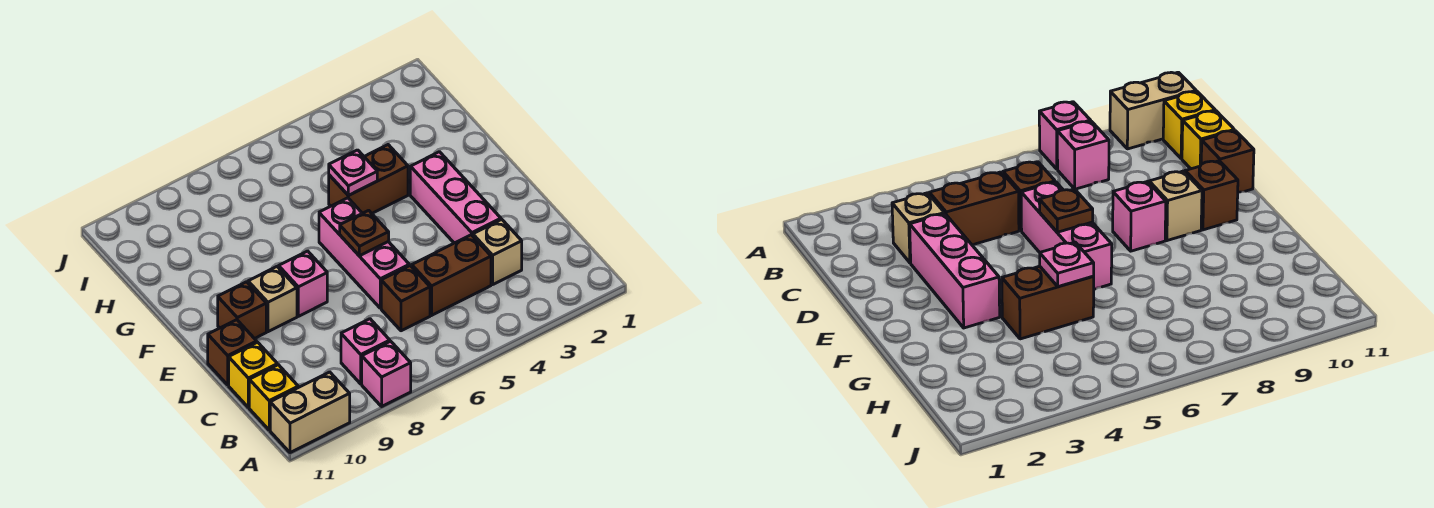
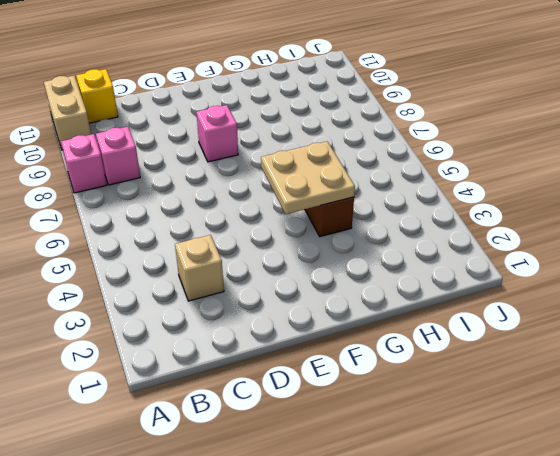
tan 2x2 plate [261,141,355,214] -> pink 1x1 plate [329,150,377,196]
none -> brown 1x2 brick [412,235,491,315]
none -> brown 1x1 brick [381,266,430,331]
none -> yellow 1x1 brick [229,342,277,408]

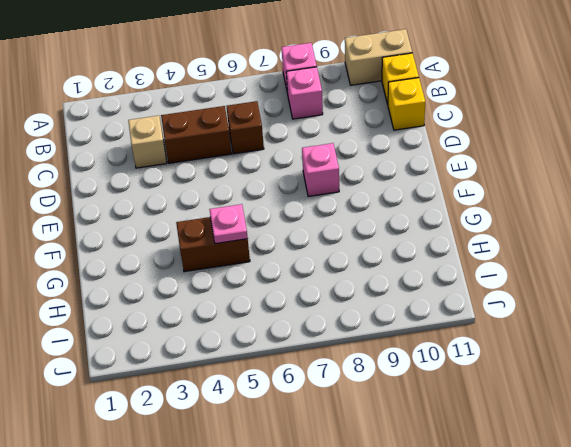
none -> pink 1x3 brick [410,152,501,243]
none -> pink 1x3 brick [319,198,409,308]
none -> brown 1x1 brick [208,320,257,385]

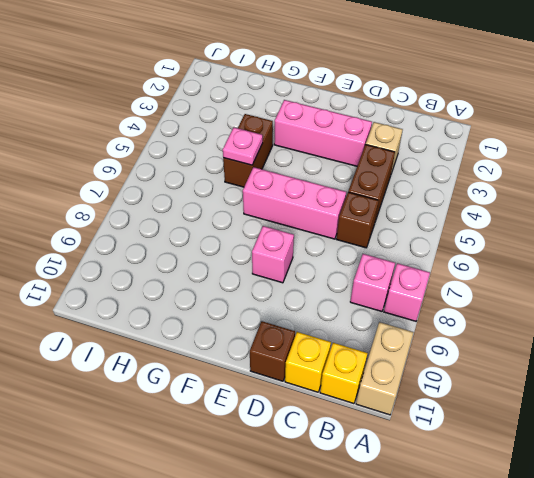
none -> tan 1x1 brick [248,267,297,332]
none -> brown 1x1 brick [218,282,266,339]
none -> brown 1x1 plate [340,210,389,256]

